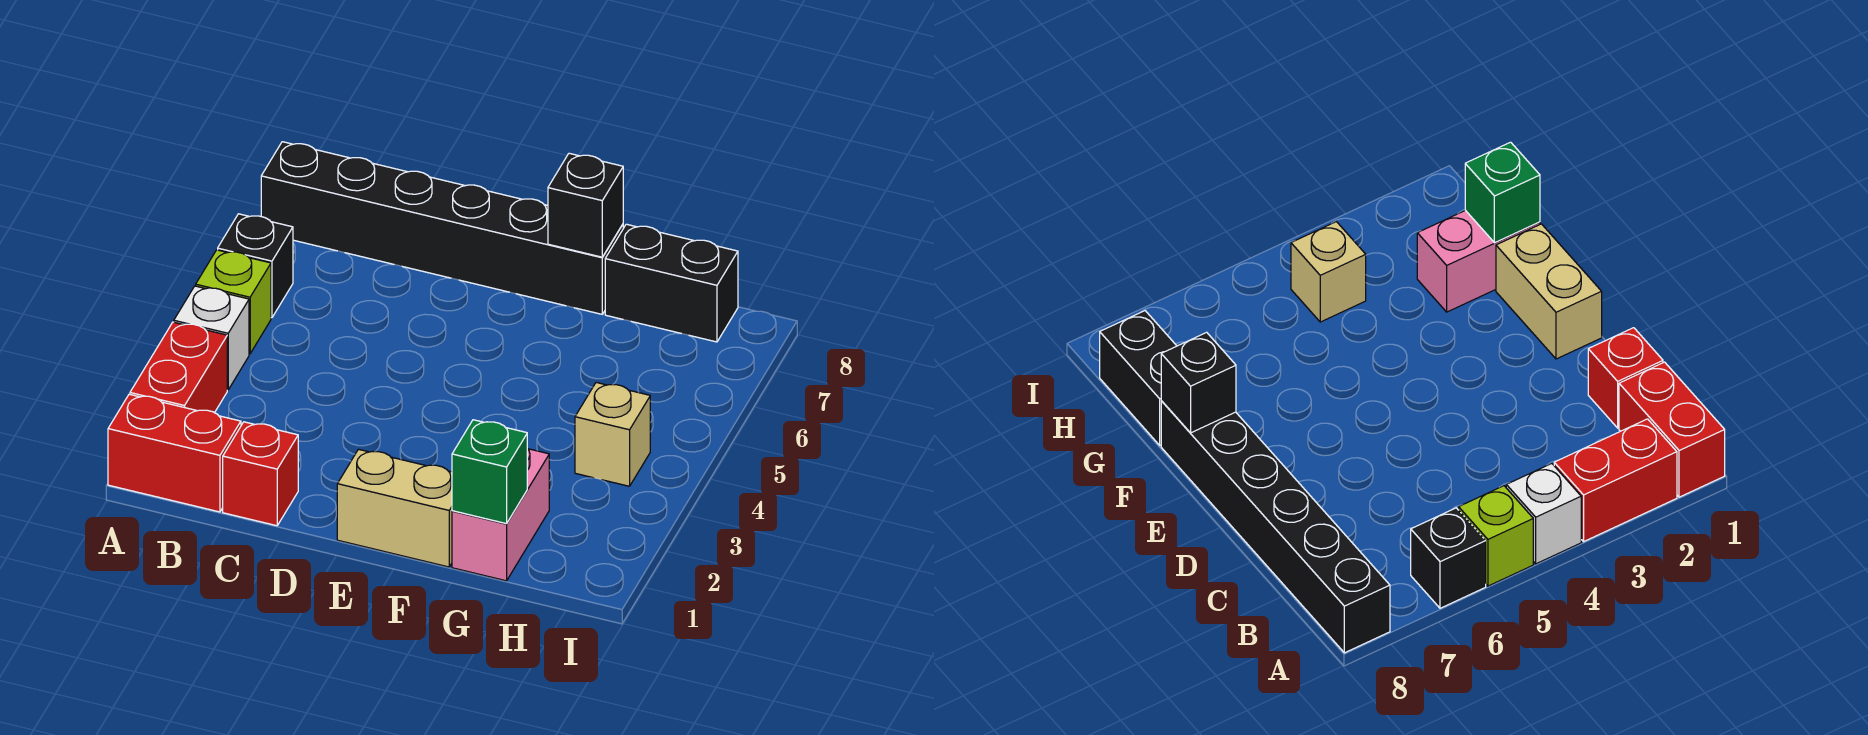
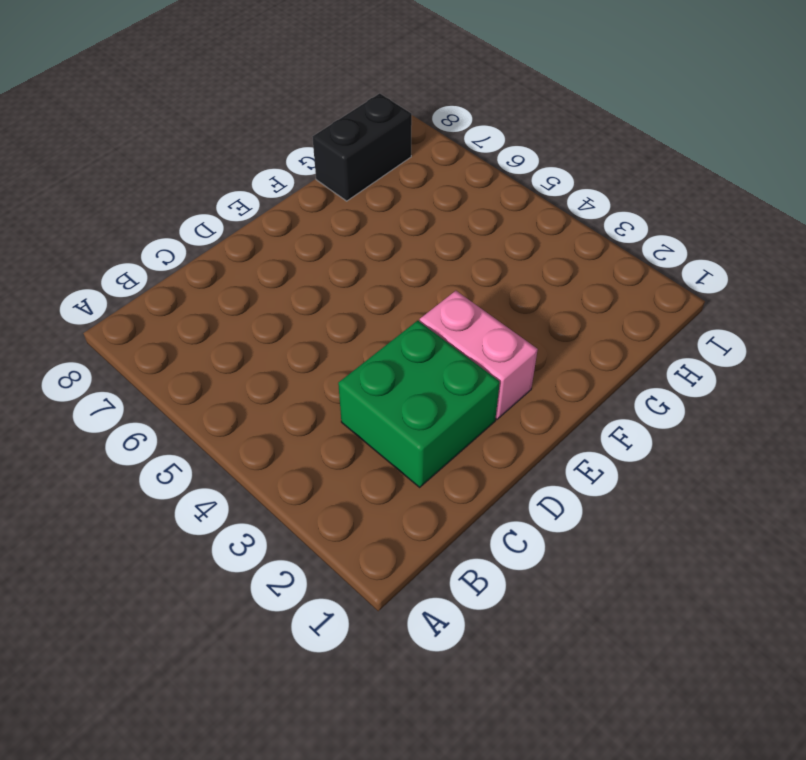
green 2x2 brick [338,321,500,487] -> none
pink 1x2 brick [420,291,538,419] -> pink 1x2 brick moved to [452,449,549,581]
none -> red 1x2 brick [108,394,241,512]
none -> red 1x2 brick [130,322,227,413]
none -> white 1x1 brick [174,286,249,390]

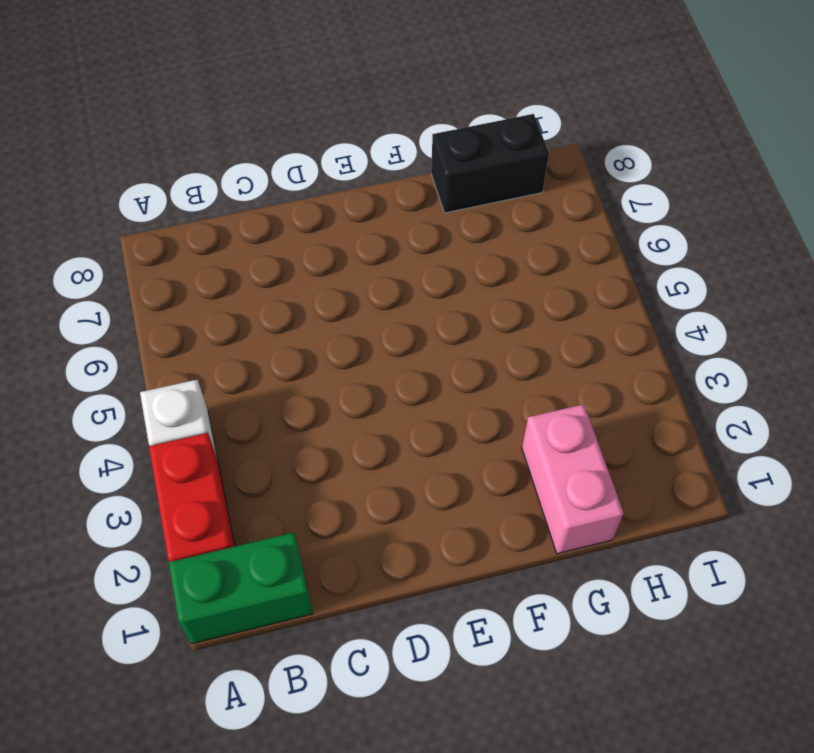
green 1x2 brick [169,532,313,644] -> red 1x2 brick [108,394,241,512]
none -> lime 1x1 brick [196,250,271,354]
none -> black 1x1 brick [218,214,293,318]
none -> black 1x6 brick [261,142,623,314]

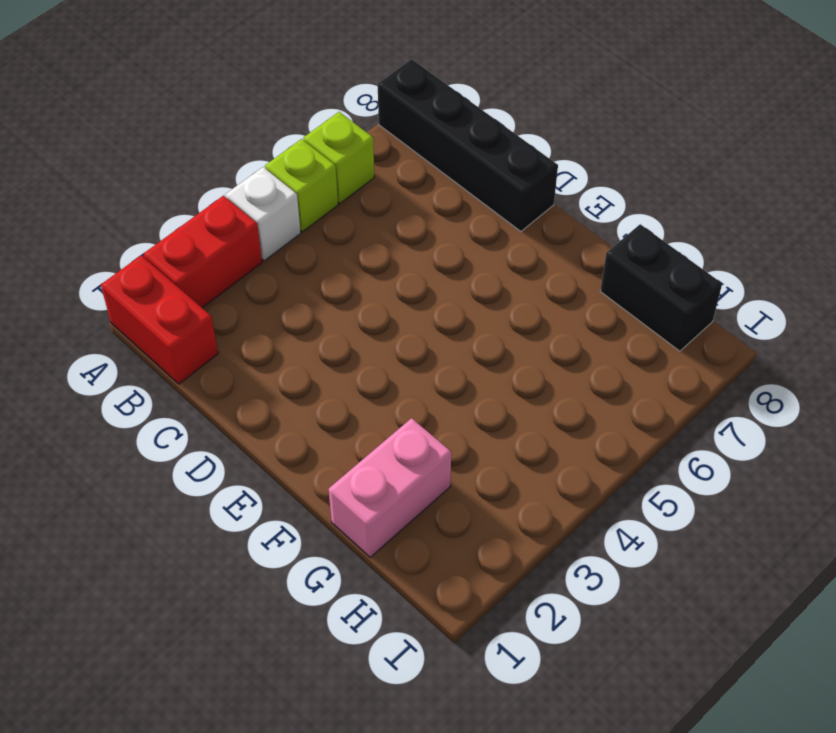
lime 1x1 brick [303,112,375,204] -> black 1x1 brick [218,214,293,318]
black 1x4 brick [378,59,558,231] -> black 1x6 brick [261,142,623,314]
none -> red 1x1 brick [223,422,298,526]
none -> tan 1x2 brick [337,449,452,567]
none -> tan 1x1 brick [575,383,650,486]

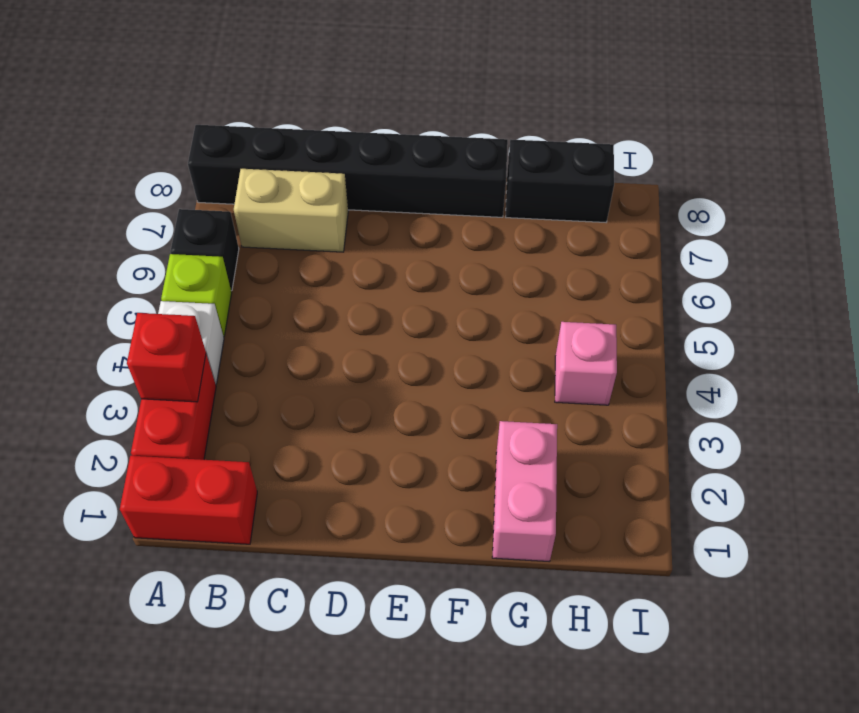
red 1x1 brick [127,313,206,402] -> red 1x1 brick moved to [223,422,298,526]
tan 1x2 brick [234,169,348,252] -> tan 1x2 brick moved to [337,449,452,567]
pink 1x1 brick [555,322,617,405] -> tan 1x1 brick [575,383,650,486]
none -> black 1x1 brick [548,153,623,257]
none -> green 1x1 brick [452,420,527,524]

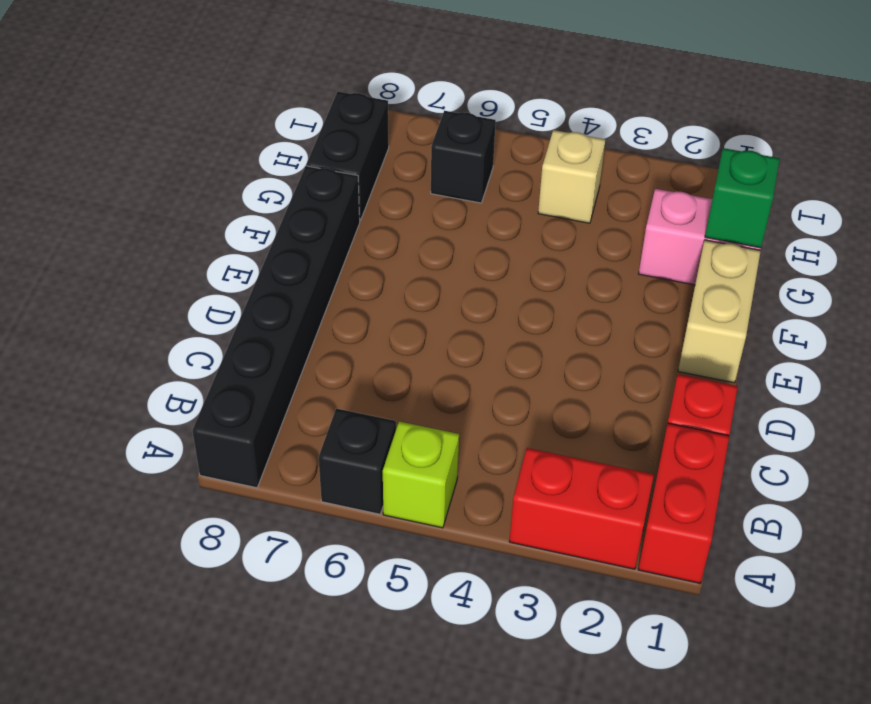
black 1x1 brick [431,111,496,203] -> black 1x1 brick moved to [548,153,623,257]
none -> white 1x1 brick [174,286,249,390]

